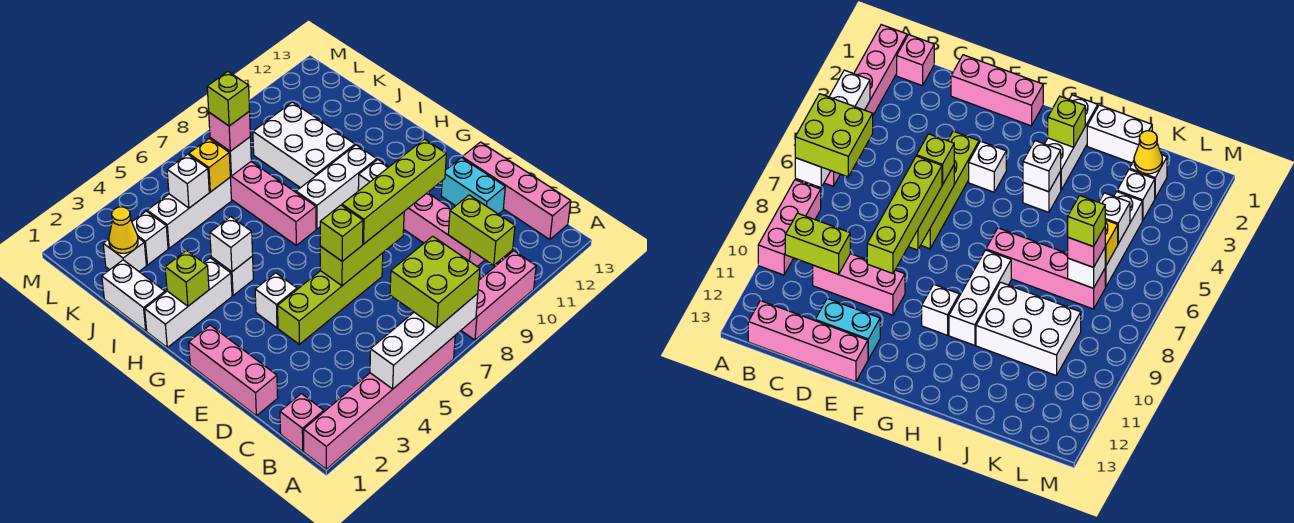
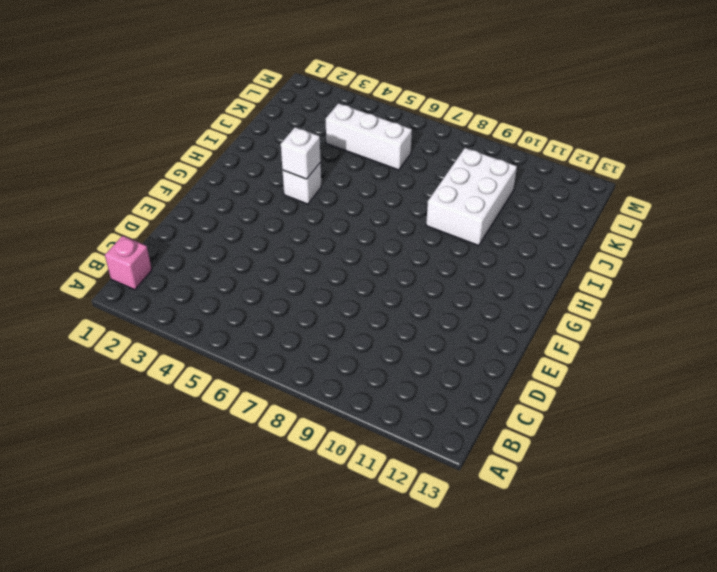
none -> pink 1x6 brick [304,336,455,469]
none -> pink 1x3 brick [461,251,536,340]
none -> pink 1x4 brick [462,142,571,240]
none -> pink 1x3 brick [404,193,485,266]

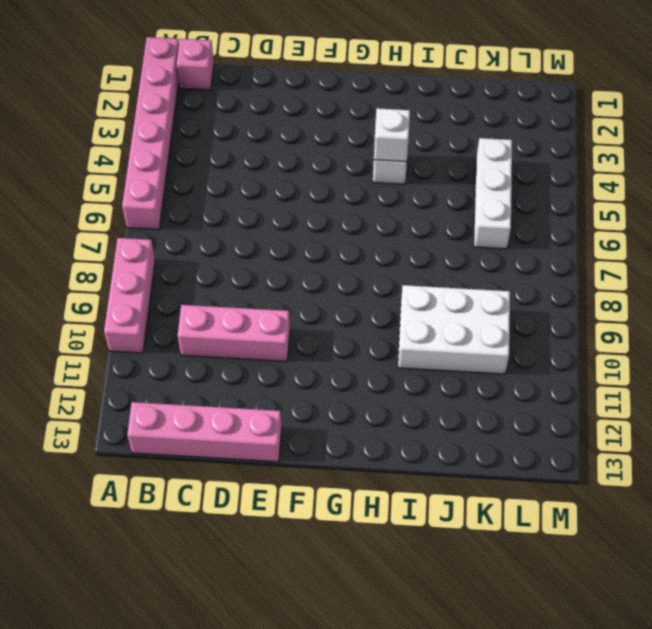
none -> pink 1x3 brick [189,325,278,416]
none -> cyan 1x2 brick [441,158,505,214]
none -> lime 1x4 brick [278,253,383,344]
none -> white 1x1 brick [255,273,297,328]

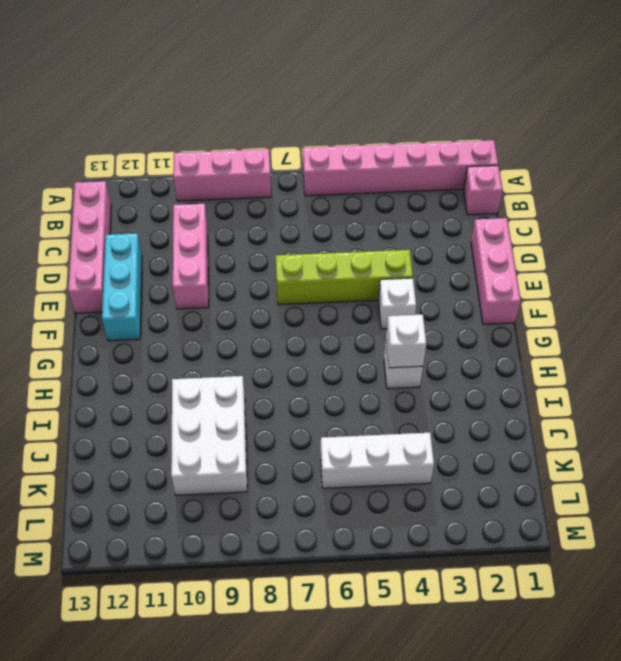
cyan 1x3 brick [102,233,142,341] -> cyan 1x2 brick [441,158,505,214]
none -> white 1x1 brick [358,160,388,191]
none -> white 1x3 brick [145,258,232,347]
none -> pink 1x4 brick [230,162,316,245]
none -> white 1x3 brick [296,145,377,229]

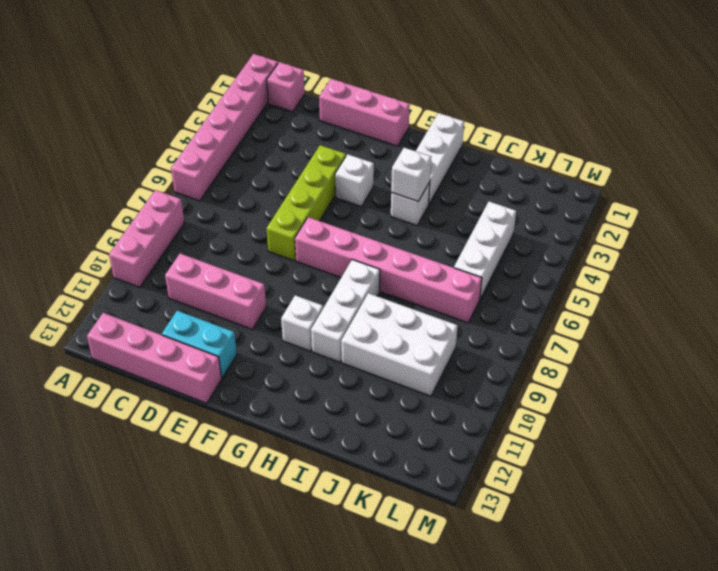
pink 1x6 brick [295,217,482,323] -> pink 1x4 brick [230,162,316,245]
none -> white 1x2 brick [102,260,165,331]
none -> white 1x1 brick [103,238,146,271]
none -> white 1x1 brick [132,211,168,265]
none -> white 1x4 brick [370,294,478,389]

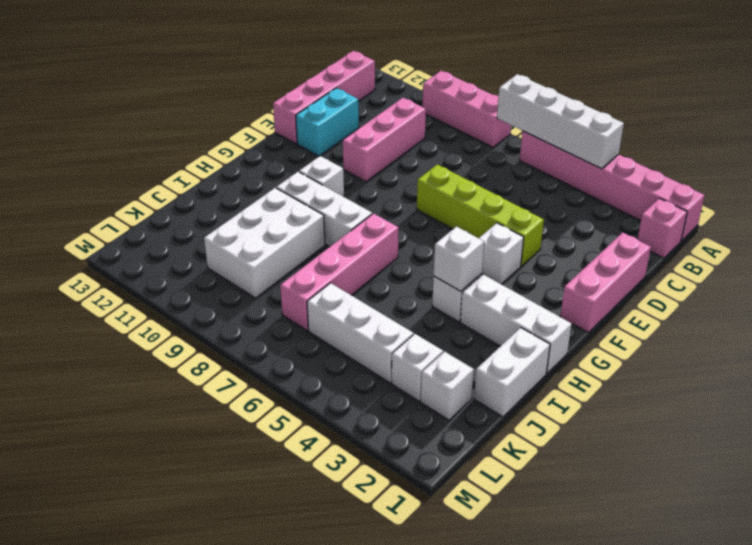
none -> lime 1x2 brick [448,195,515,265]
none -> lime 1x3 brick [320,212,404,286]
none -> lime 1x1 brick [165,250,209,306]
none -> yellow 1x1 cone [109,207,138,253]

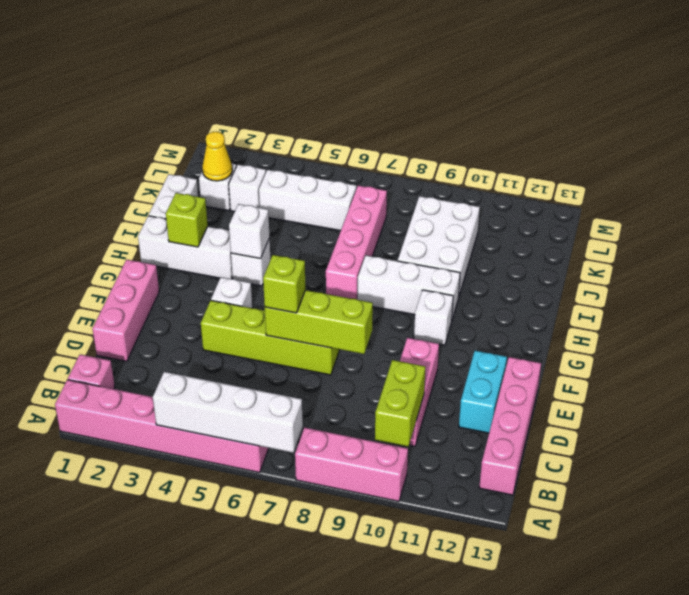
none -> white 1x1 brick [167,154,209,208]
none -> yellow 1x1 brick [189,139,230,192]
none -> white 1x1 brick [210,137,251,176]
none -> lime 2x2 brick [390,236,480,328]

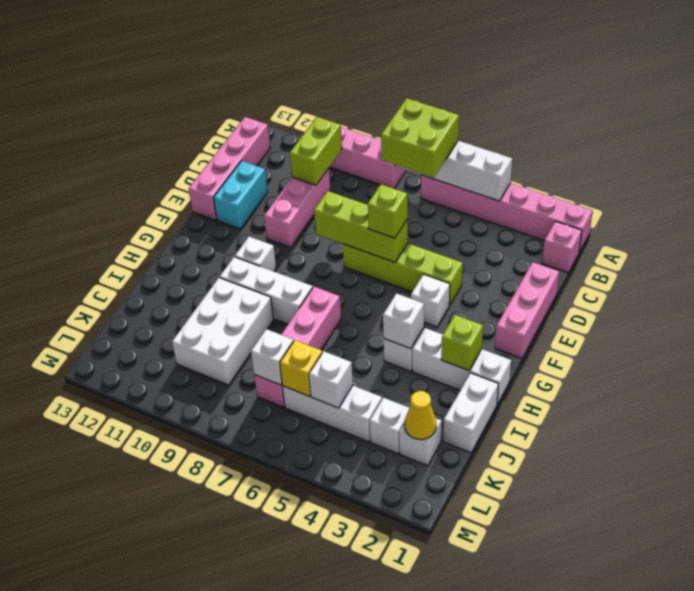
none -> lime 1x4 brick [342,139,446,244]
none -> pink 1x1 brick [209,112,250,151]
none -> lime 1x1 brick [207,72,250,126]

